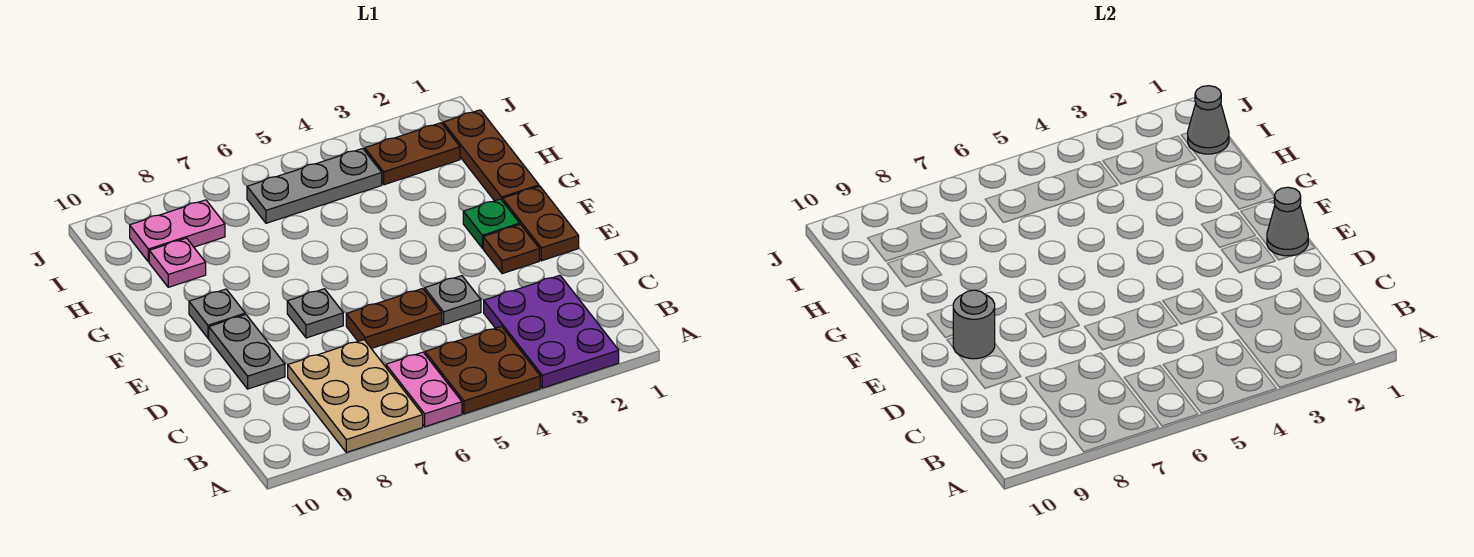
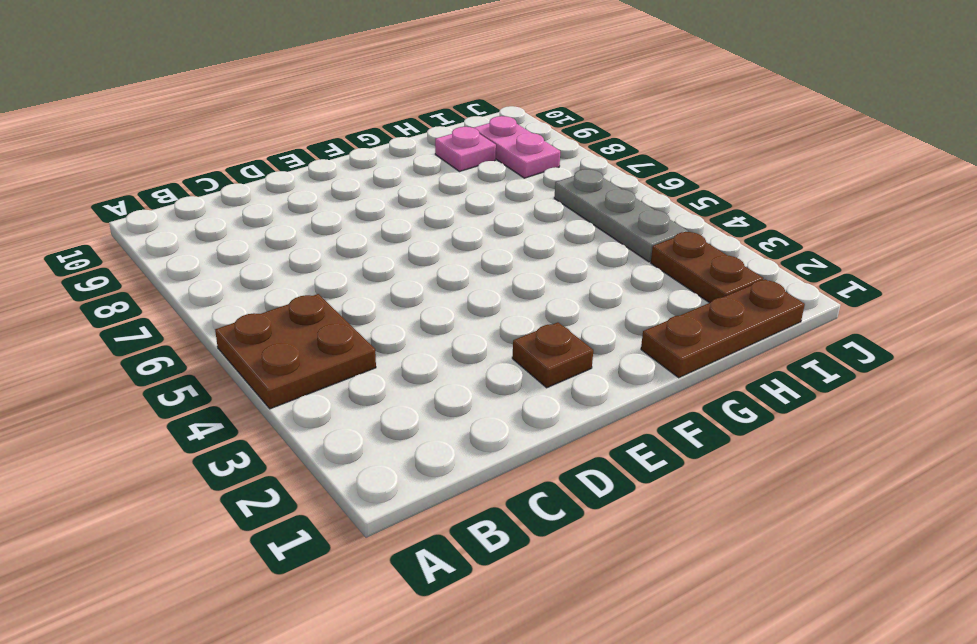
none -> purple 2x3 plate [484,275,619,388]
none -> pink 1x2 plate [386,352,462,427]
none -> tan 2x3 plate [288,340,423,452]

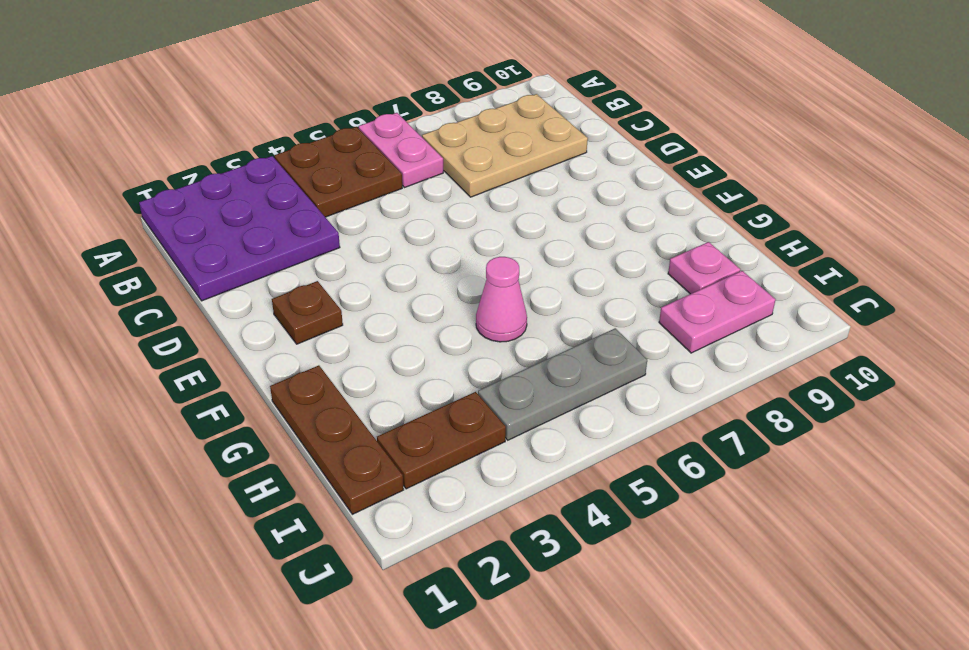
purple 3x3 plate [139,156,340,301] -> purple 2x3 plate [484,275,619,388]
tan 2x3 plate [422,94,588,197] -> tan 2x3 plate turned to [288,340,423,452]
pink 1x1 cone [476,257,527,342] -> none
none -> grey 1x1 plate [425,276,481,325]
none -> brown 1x2 plate [346,288,442,349]
none -> grey 1x2 plate [209,314,285,389]

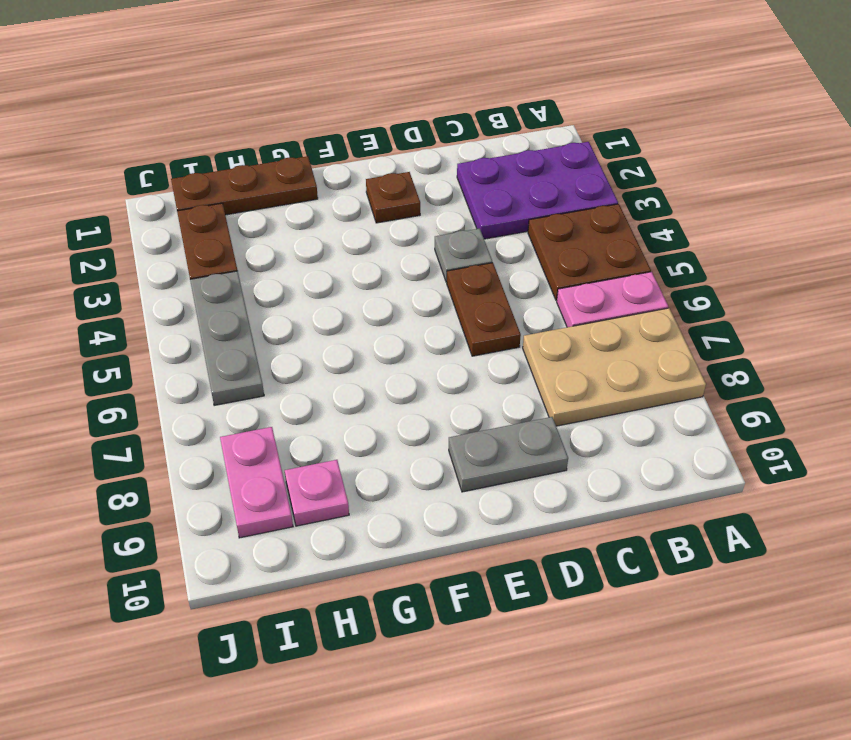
none -> brown 1x2 plate [503,186,579,261]
none -> grey 1x1 plate [287,289,343,338]
none -> green 1x1 plate [463,199,520,248]

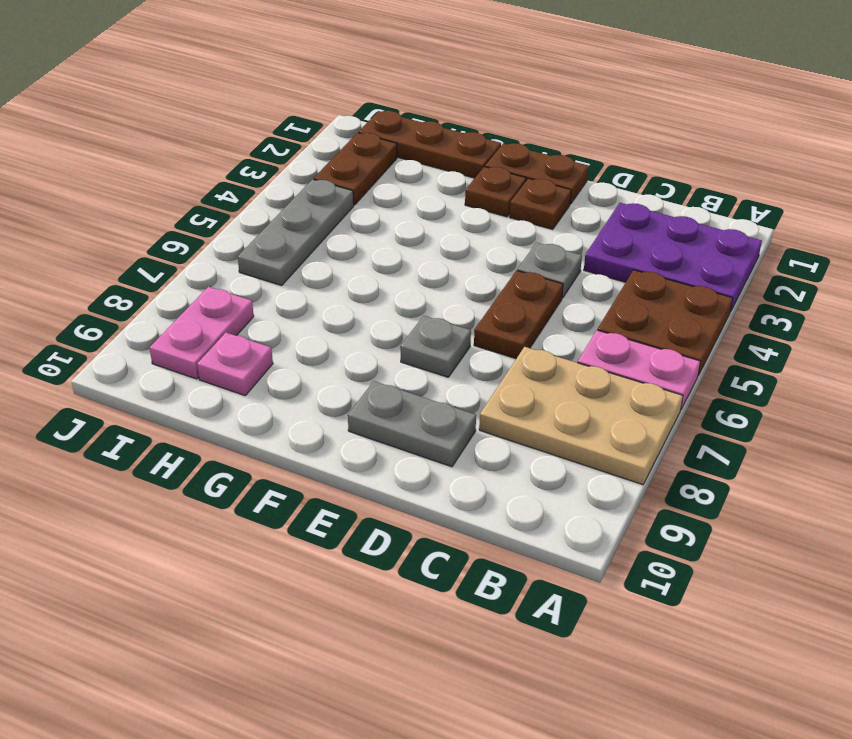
brown 1x1 plate [465,167,526,217] -> green 1x1 plate [463,199,520,248]
none -> grey 1x1 plate [189,289,245,338]
none -> grey 1x1 cone [1267,187,1308,256]
none -> grey 1x1 round brick [953,290,995,359]

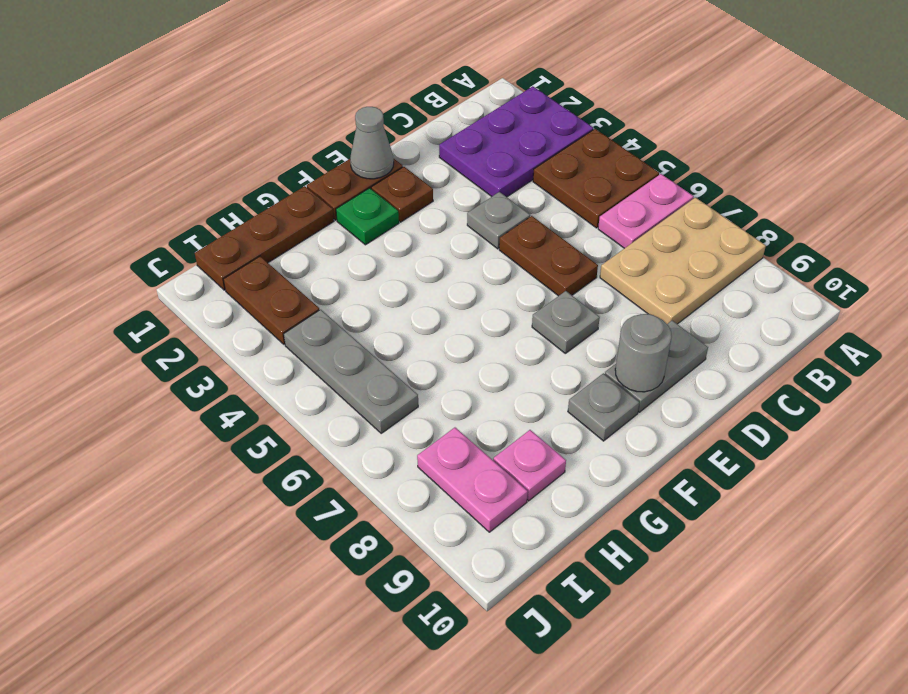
none -> grey 1x1 cone [1188,86,1229,154]

